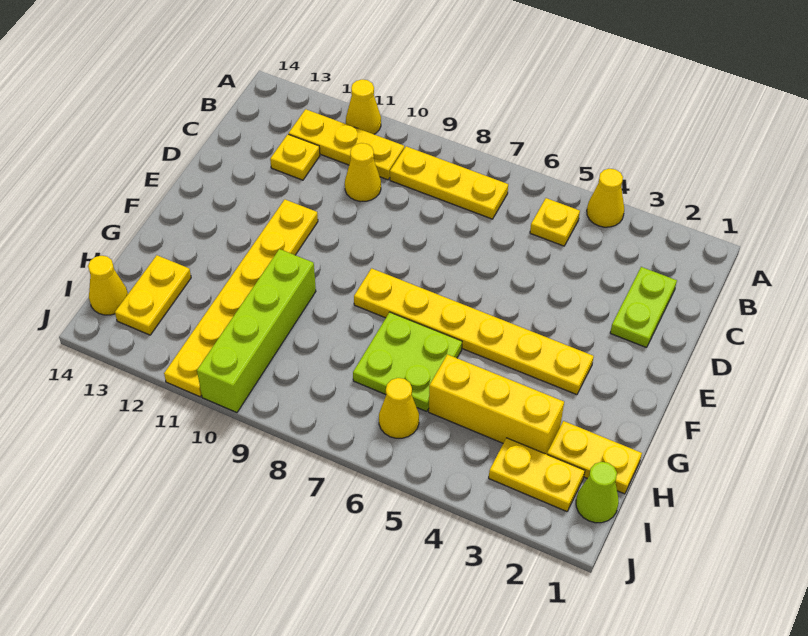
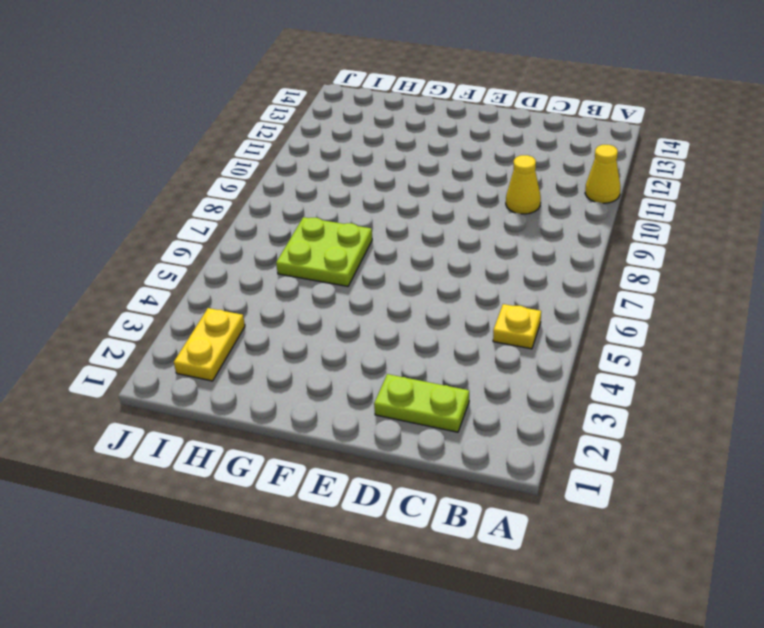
none -> yellow 1x1 cone [587,169,624,227]
none -> yellow 1x3 plate [390,146,508,219]
none -> yellow 1x3 plate [289,109,404,180]

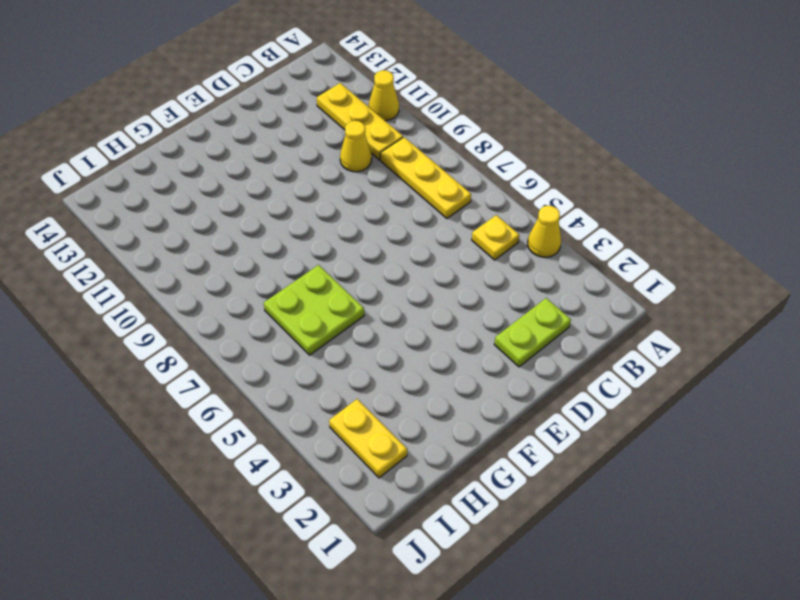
none -> yellow 1x1 plate [270,134,320,180]
none -> yellow 1x6 plate [164,199,318,397]
none -> yellow 1x6 plate [354,268,594,395]

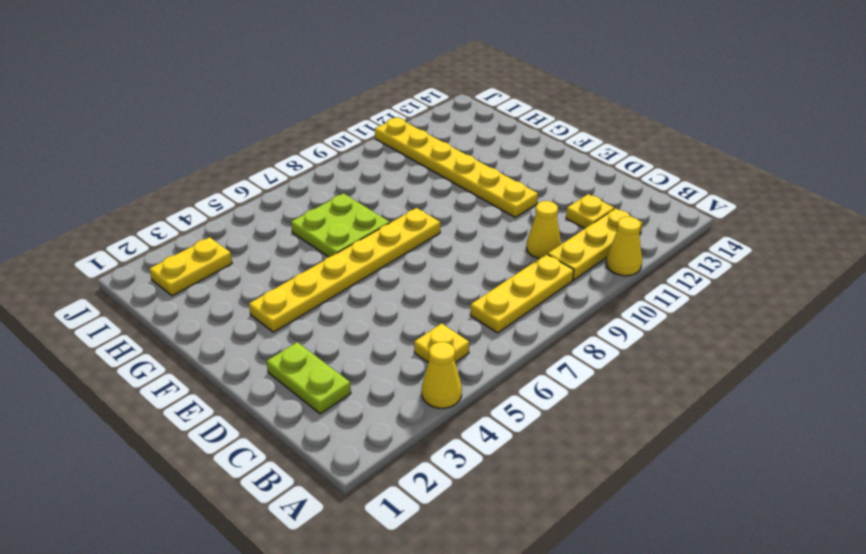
none -> lime 1x4 brick [197,249,316,413]
none -> yellow 1x2 plate [547,421,642,494]
none -> yellow 1x3 brick [429,354,564,454]

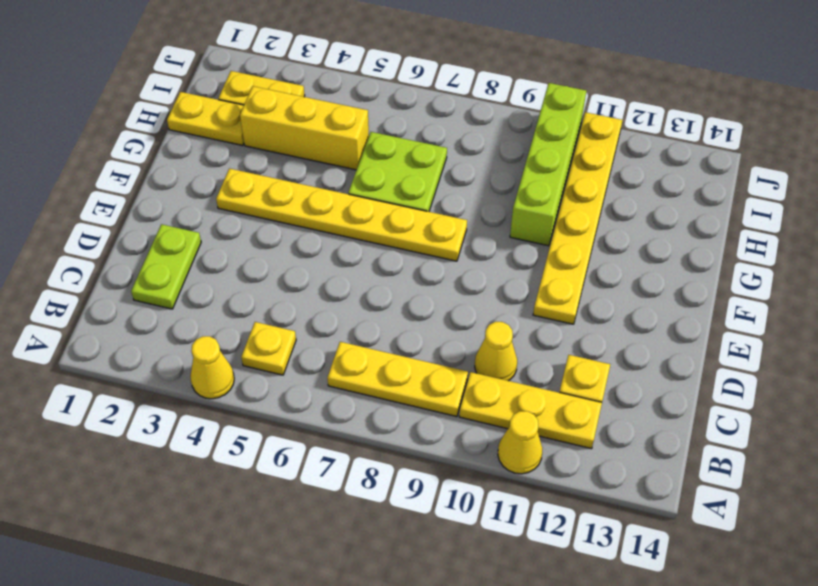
none -> yellow 1x2 plate [115,255,191,335]
none -> lime 1x1 cone [576,462,619,523]
none -> yellow 1x1 cone [379,378,419,438]

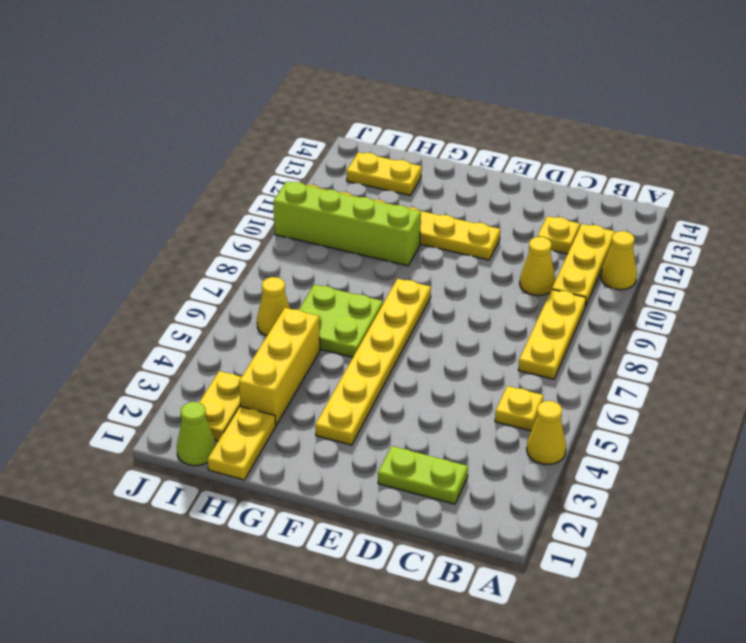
none -> yellow 1x1 cone [88,256,128,315]

